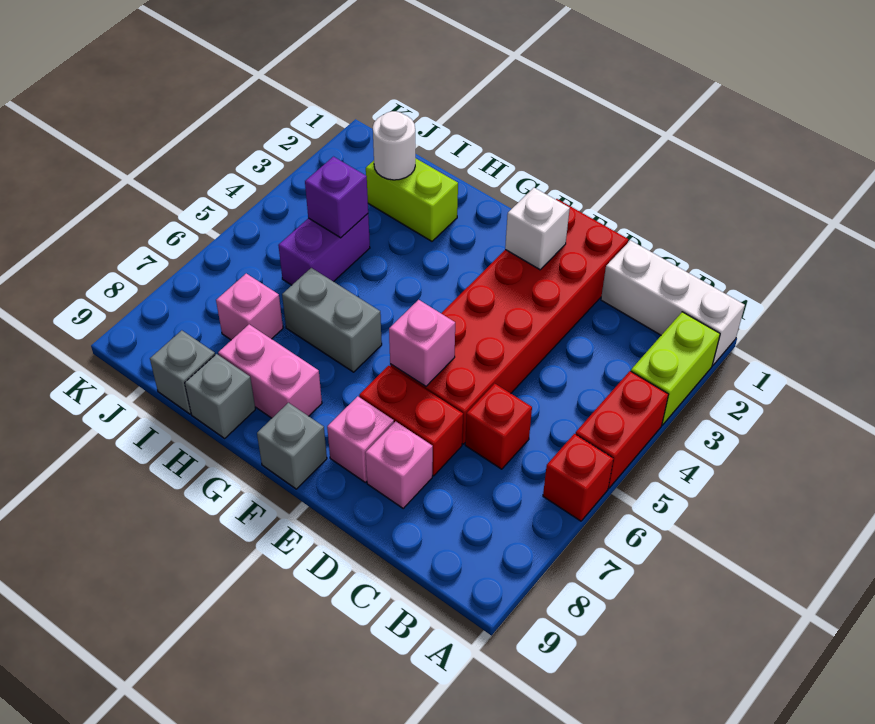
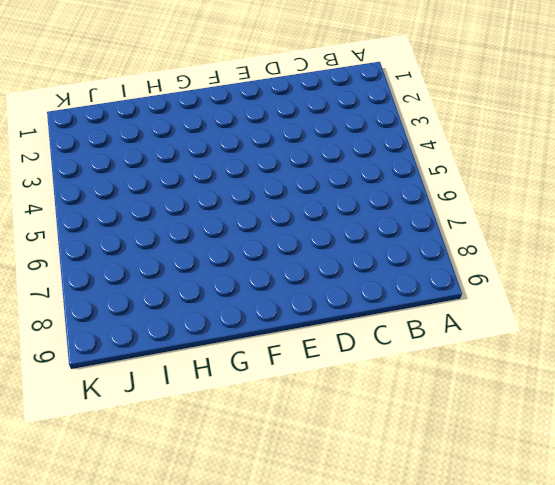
none -> white 1x3 brick [601,240,745,366]
none -> lime 1x2 brick [631,312,720,425]
none -> red 1x2 brick [576,371,668,488]

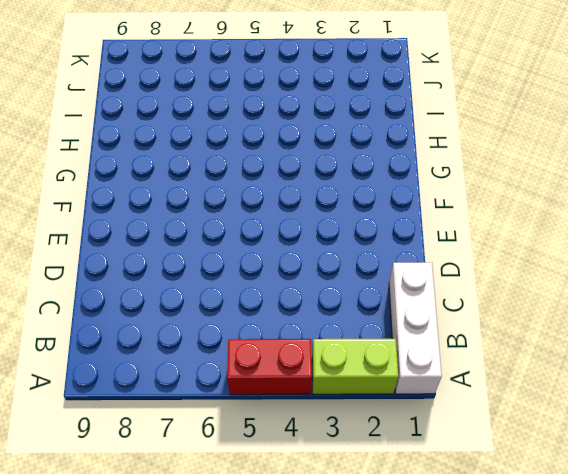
none -> red 1x1 brick [543,434,613,521]
none -> red 1x1 brick [465,384,532,469]
none -> red 2x6 brick [390,199,628,444]

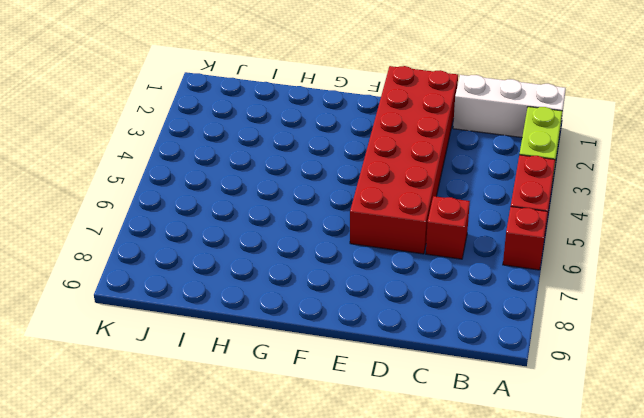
none -> red 1x2 brick [359,366,463,476]
none -> pink 1x1 brick [365,421,433,508]
none -> pink 1x1 brick [327,396,394,482]

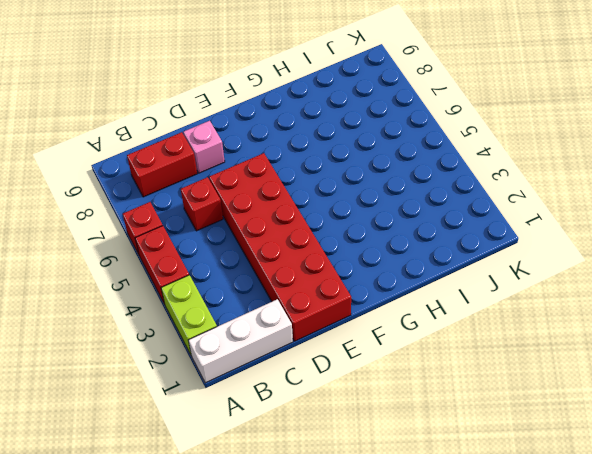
red 1x2 brick [127,132,197,197] -> red 1x2 brick moved to [359,366,463,476]
none -> pink 1x1 brick [327,396,394,482]
none -> grey 1x1 brick [257,403,327,489]
none -> grey 1x2 brick [282,268,382,372]

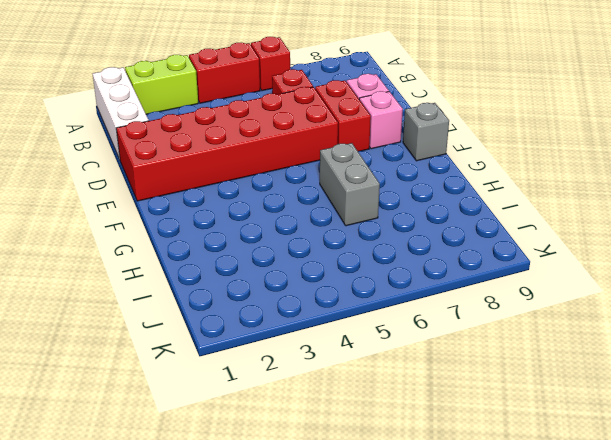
none -> pink 1x2 brick [218,324,322,418]
none -> lime 1x2 brick [366,158,458,241]
none -> grey 1x1 brick [185,354,255,438]

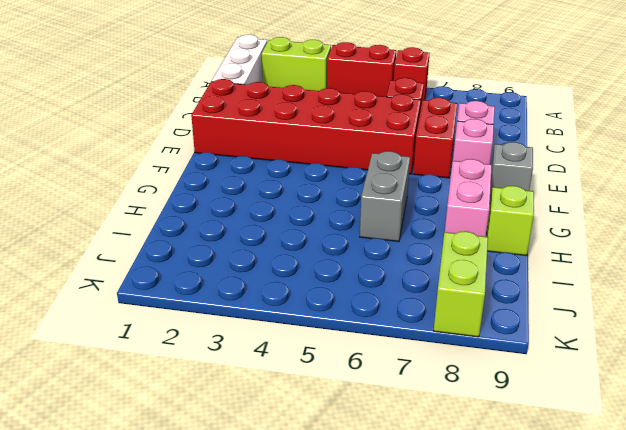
lime 1x1 brick [487,186,534,256] -> grey 1x1 brick [185,354,255,438]
lime 1x2 brick [434,231,488,337] -> lime 1x2 brick moved to [366,158,458,241]
none -> purple 1x2 brick [278,214,370,285]
none -> pink 1x1 brick [216,273,283,340]
none -> grey 1x1 brick [150,330,215,414]

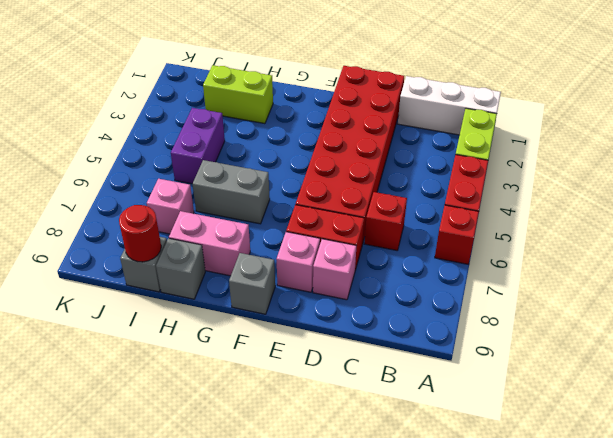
red 1x1 round brick [119,205,161,262] -> none
none -> white 1x1 brick [505,188,570,270]
none -> pink 1x1 brick [389,300,455,386]
none -> white 1x1 round brick [373,111,415,180]

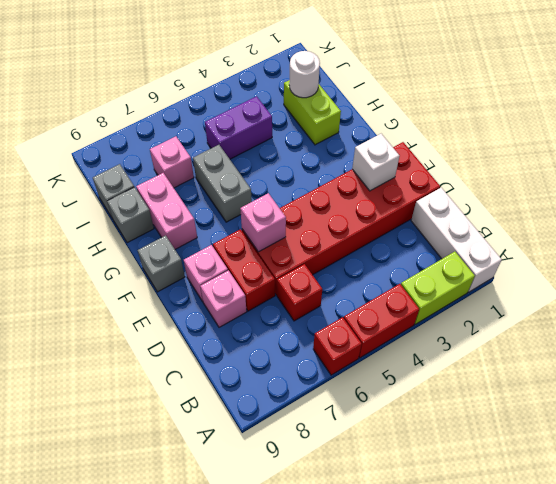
none -> purple 1x1 brick [305,157,368,238]

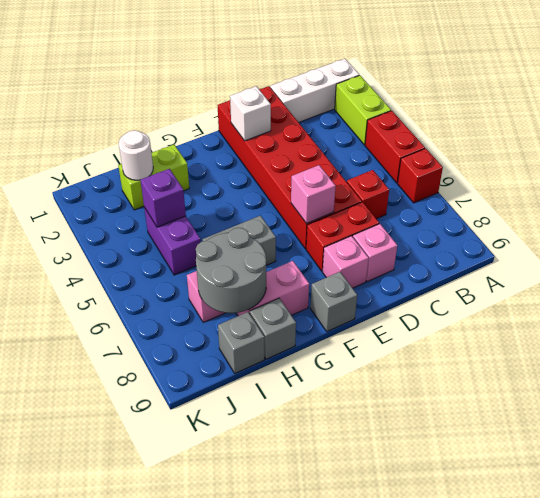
grey 2x2 round brick [196,228,266,313] -> none

